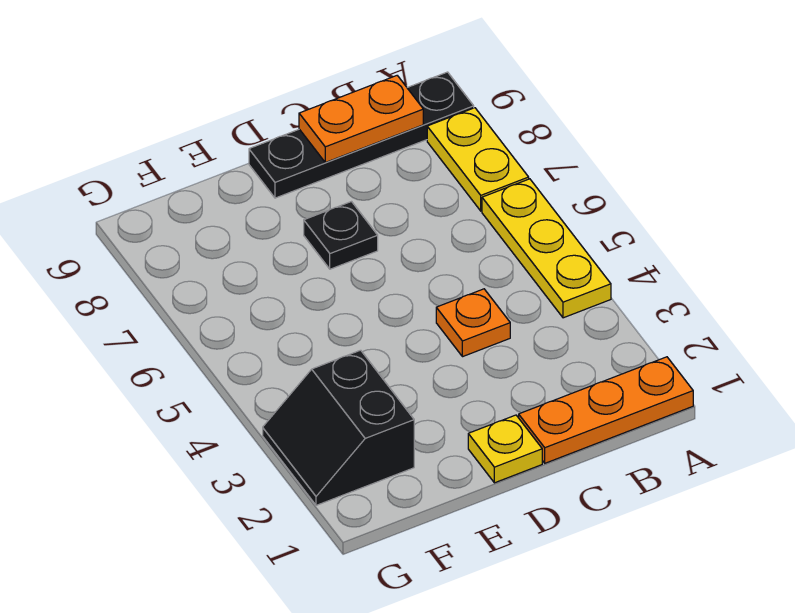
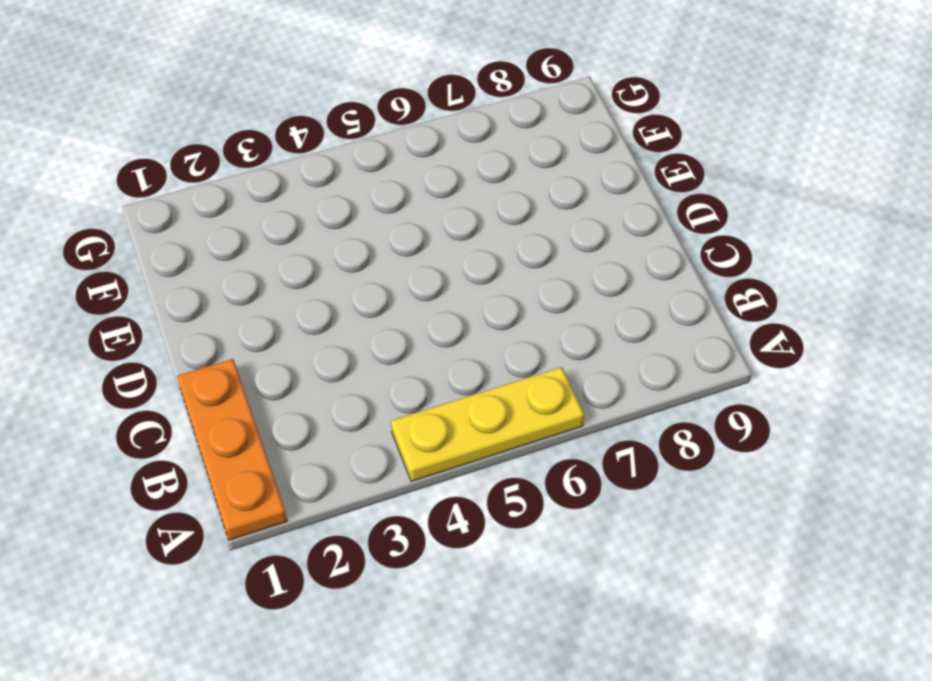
none -> yellow 1x2 plate [427,108,529,211]
none -> black 1x4 plate [249,72,474,198]

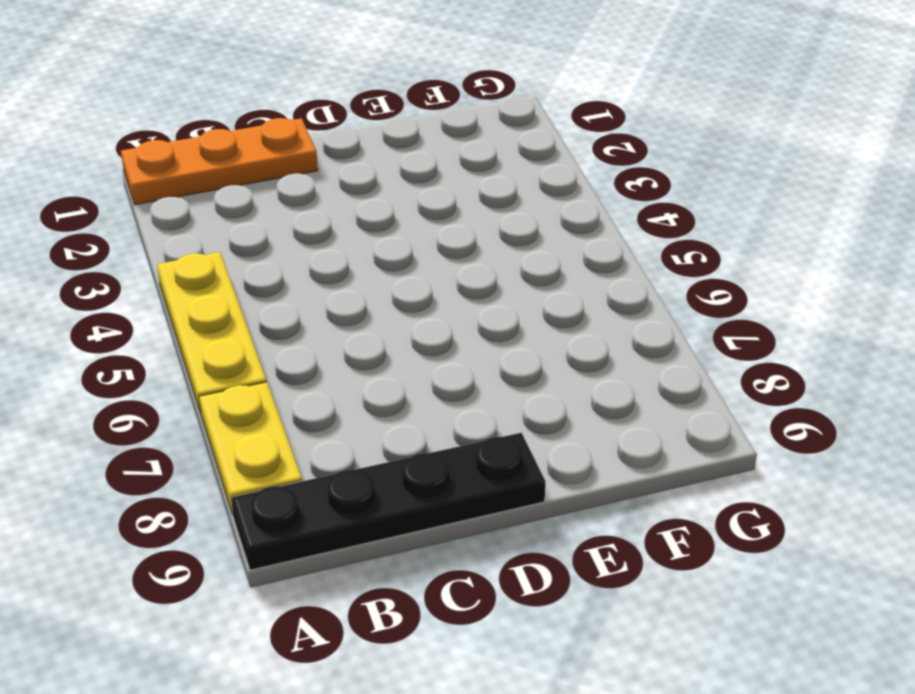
none -> orange 1x1 plate [436,289,510,357]
none -> yellow 1x1 plate [468,415,542,483]

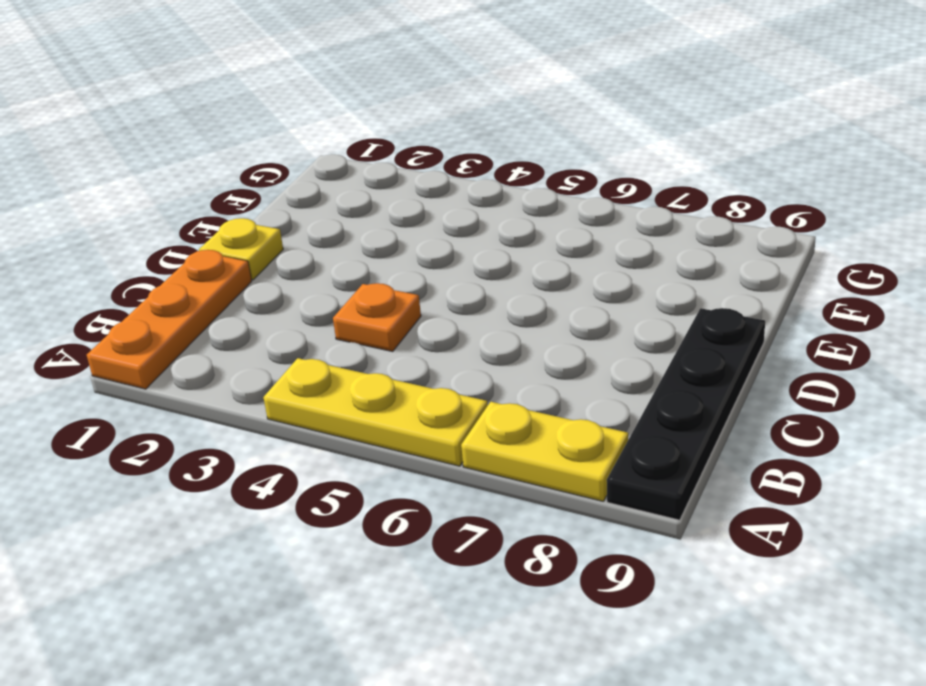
none -> black 1x1 plate [304,202,378,269]
none -> black 2x2 slope [263,350,414,505]

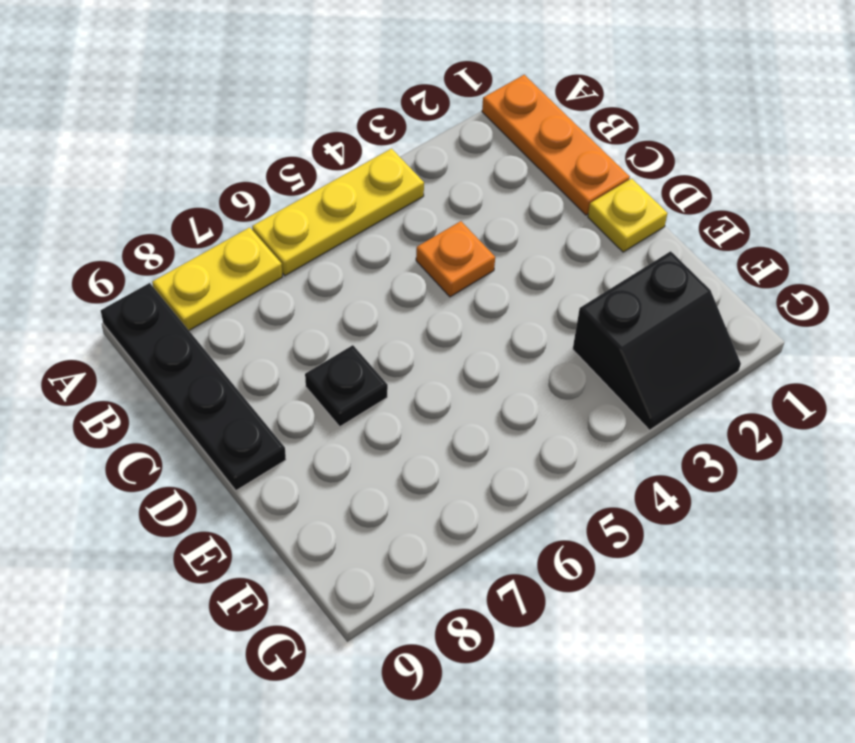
none -> orange 1x2 plate [299,76,423,162]

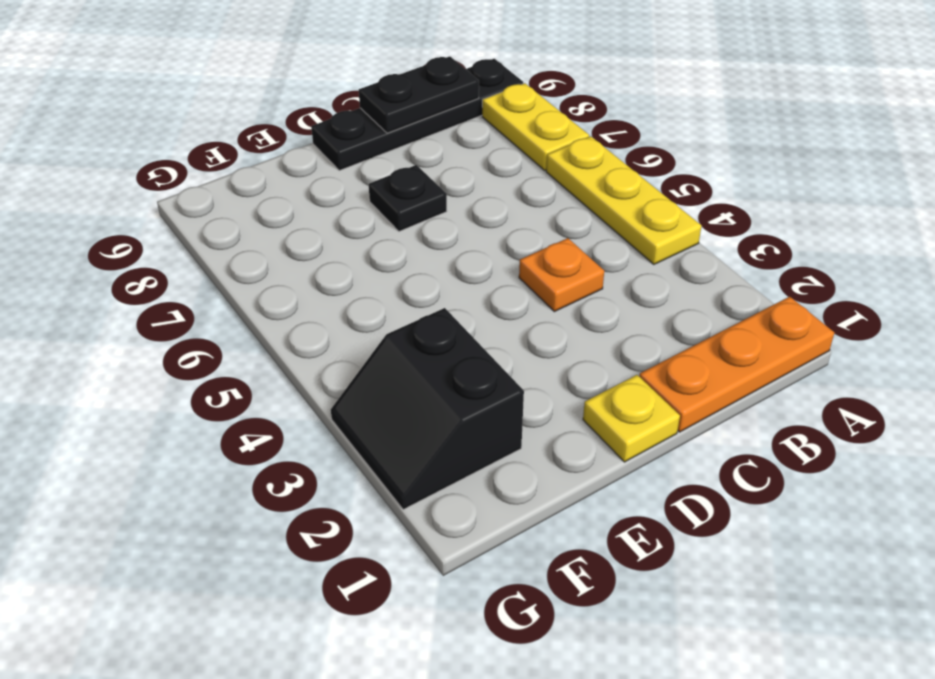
black 1x2 plate [359,56,479,133] -> orange 1x2 plate [299,76,423,162]

